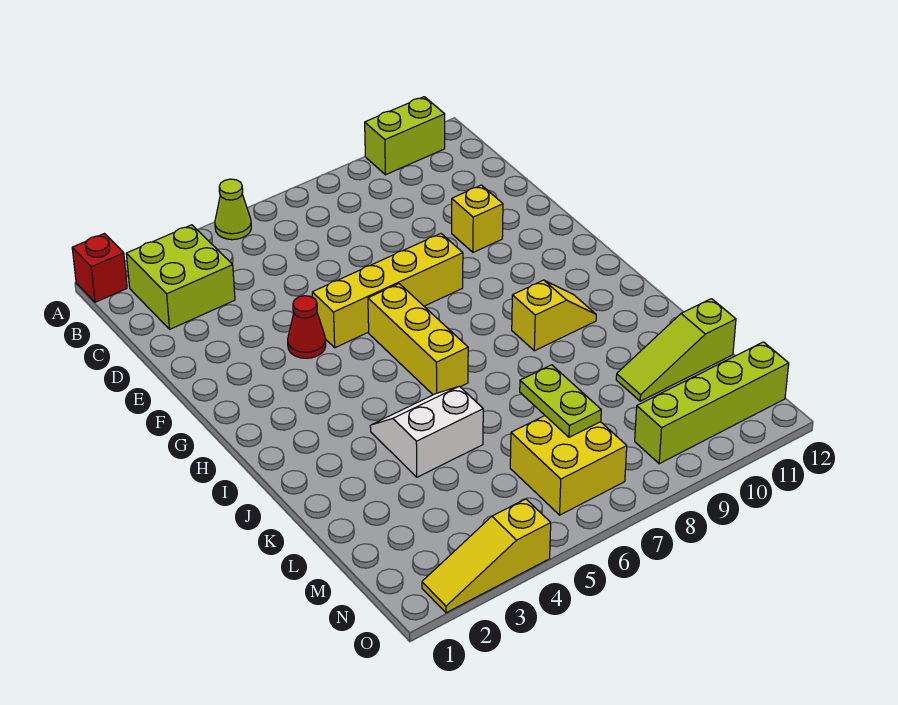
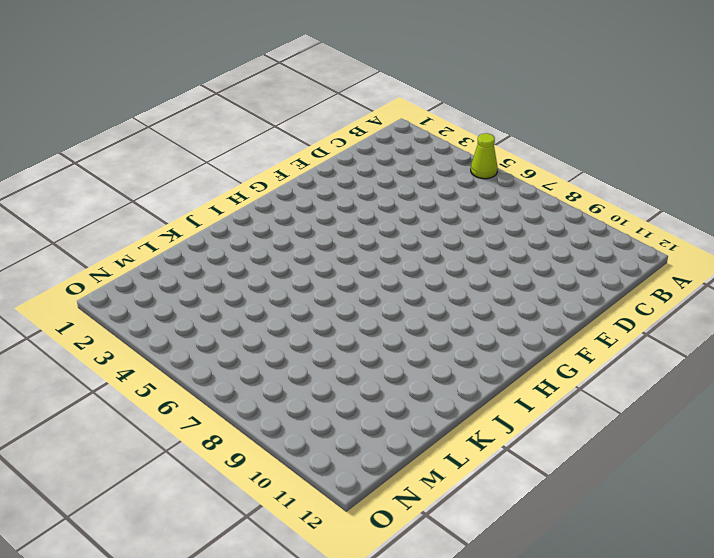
none -> red 1x1 brick [72,234,127,302]
none -> lime 1x2 brick [365,97,445,175]
none -> lime 2x2 brick [126,225,235,329]

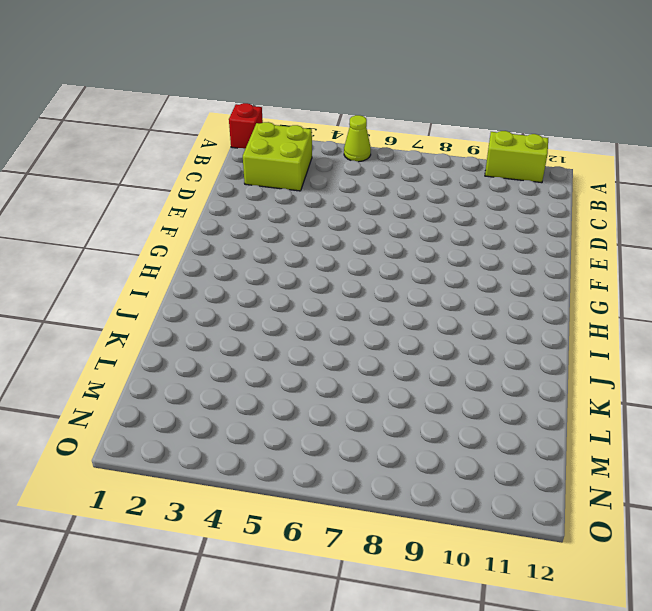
none -> yellow 1x1 brick [452,185,503,252]
none -> red 1x1 cone [288,296,326,358]
none -> yellow 1x4 brick [312,234,463,348]

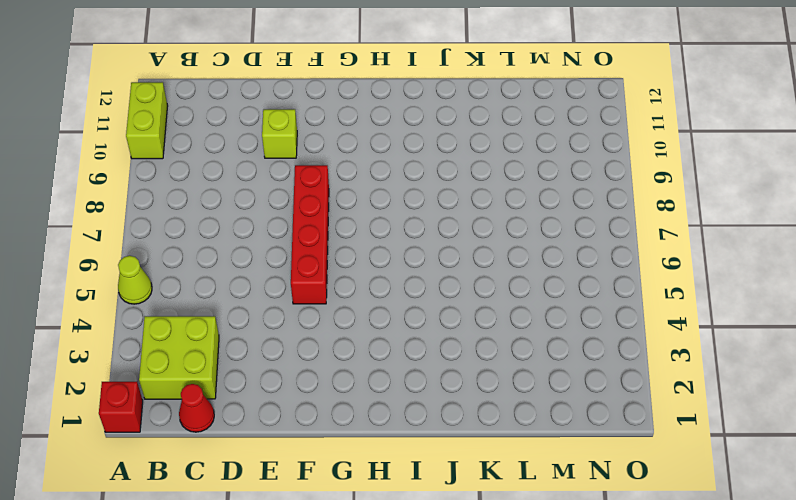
red 1x1 cone [179,384,214,432] -> red 1x1 cone moved to [288,296,326,358]
lime 1x1 brick [262,109,297,158] -> yellow 1x1 brick [452,185,503,252]
red 1x4 brick [291,165,329,304] -> yellow 1x4 brick [312,234,463,348]
none -> yellow 1x3 brick [368,284,468,395]
none -> yellow 1x2 slope [512,280,596,351]
none -> white 2x2 slope [370,386,483,477]

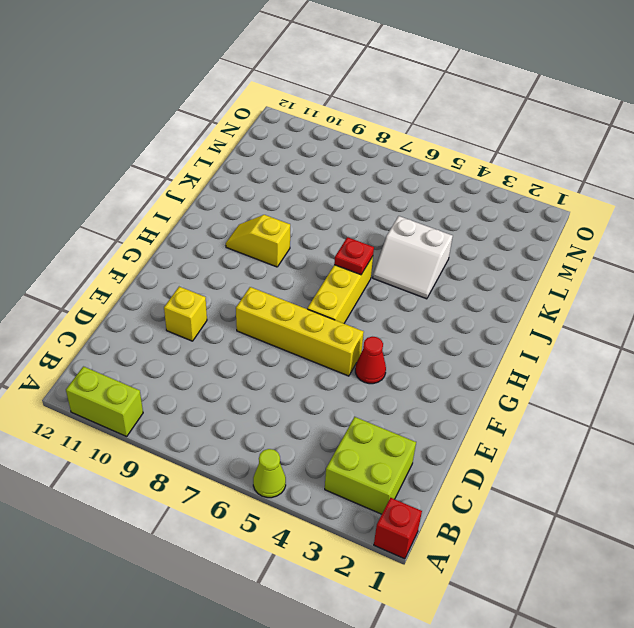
red 1x1 plate [334,237,374,275] -> none
none -> lime 1x3 slope [616,299,736,401]
none -> yellow 2x2 brick [510,416,627,515]
none -> lime 1x4 brick [635,342,789,464]

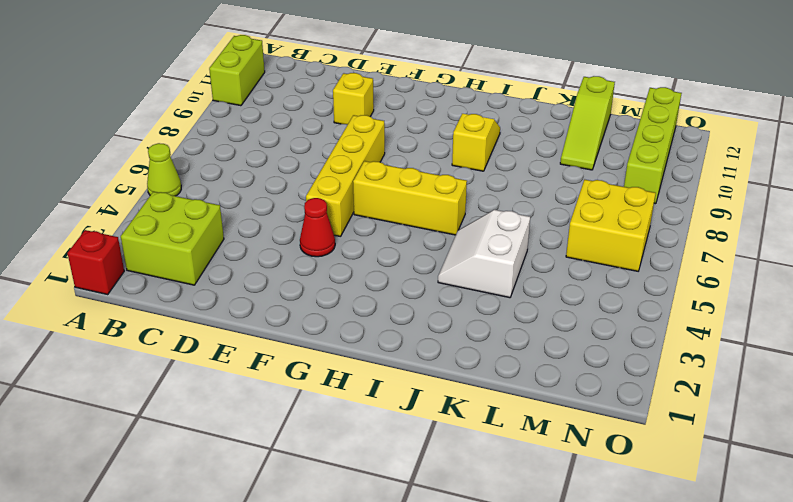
none -> yellow 1x3 slope [422,499,551,613]
none -> lime 1x2 plate [520,365,601,437]

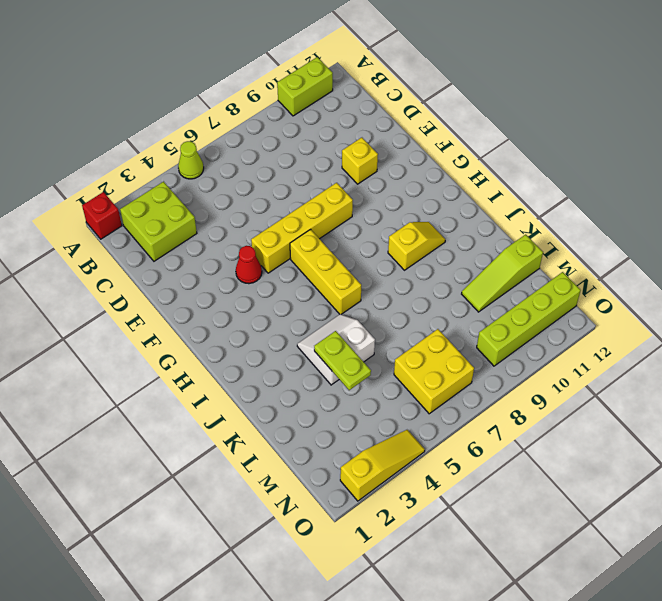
lime 1x2 plate [314,331,371,390] -> lime 1x2 plate moved to [520,365,601,437]
yellow 1x3 slope [340,430,425,501] -> yellow 1x3 slope turned to [422,499,551,613]

